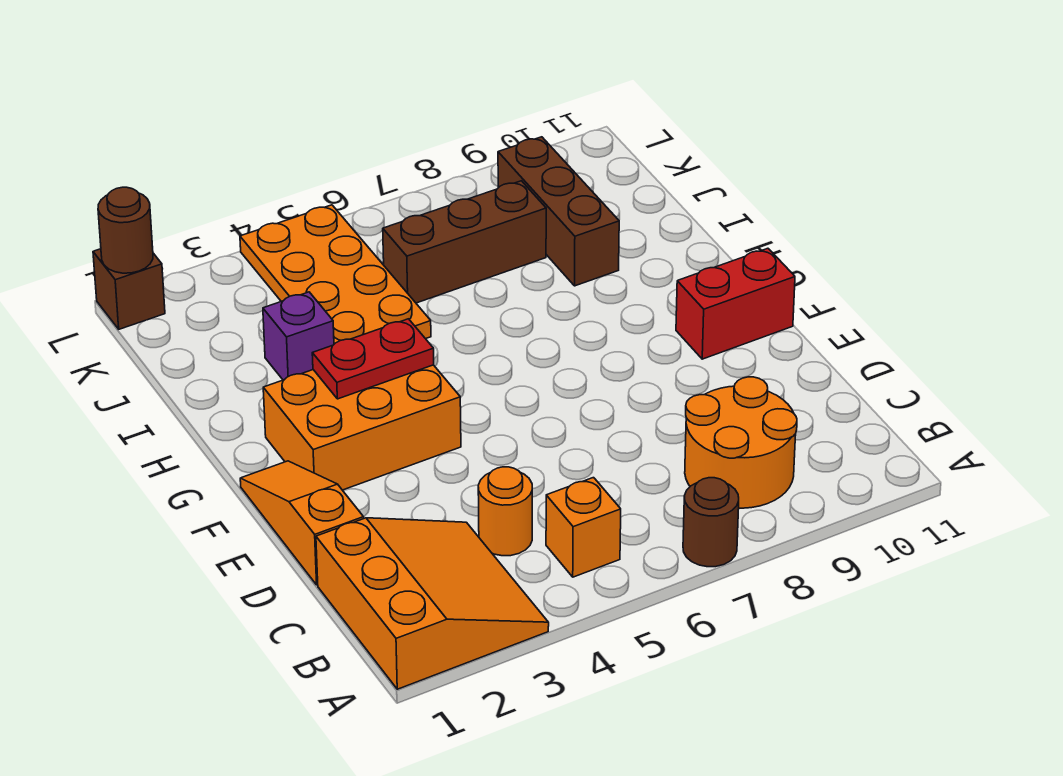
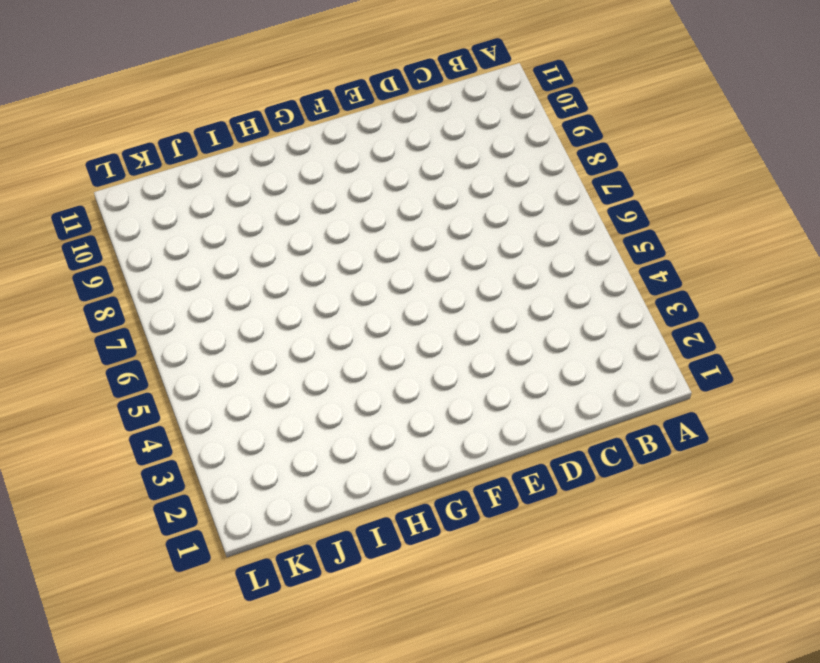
none -> orange 3x3 slope [316,518,549,689]
none -> brown 1x1 round brick [683,478,739,567]
none -> orange 1x1 brick [546,478,621,577]

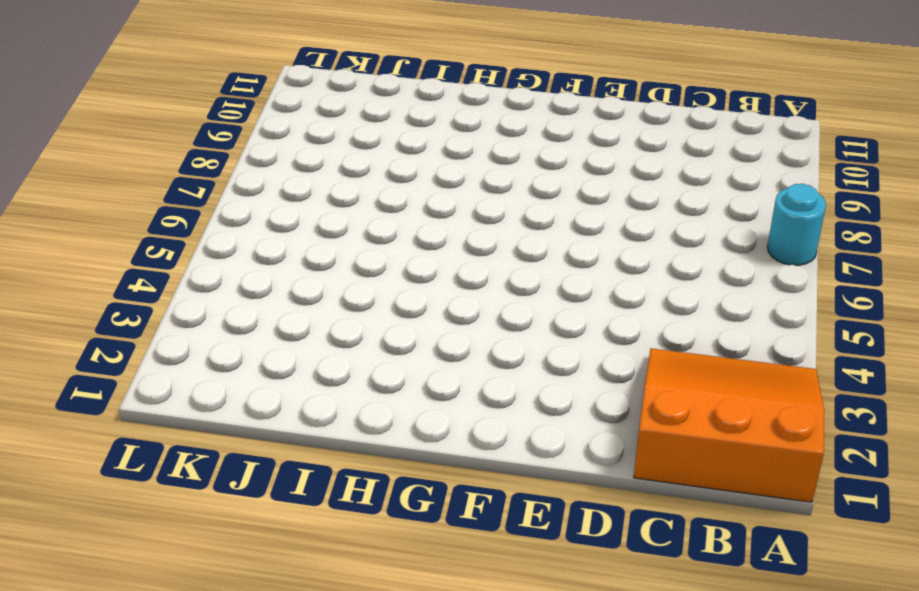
cyan 1x1 round brick [767,184,826,265] -> brown 1x1 round brick [683,478,739,567]
none -> orange 1x1 brick [546,478,621,577]
none -> orange 2x2 round brick [685,377,797,508]
none -> orange 1x1 round brick [478,467,532,556]

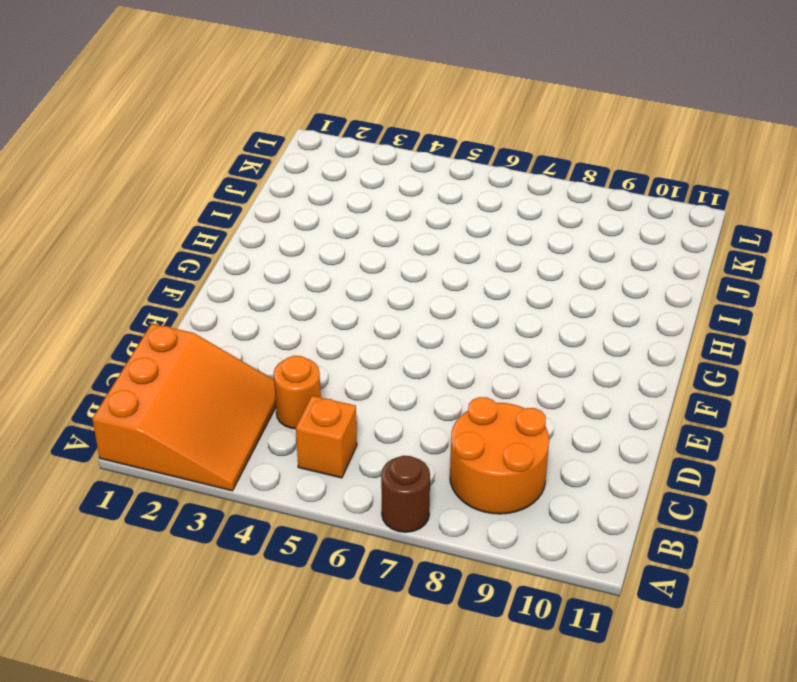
none -> orange 1x3 slope [240,461,364,585]
none -> orange 2x3 brick [263,365,461,490]
none -> red 1x2 brick [676,248,795,359]

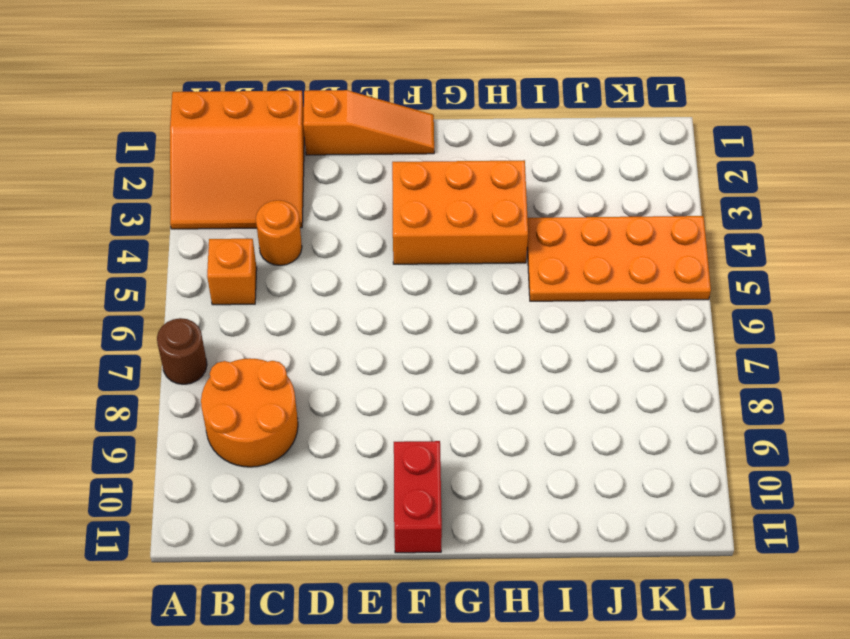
orange 2x3 brick [392,160,528,264] -> orange 2x3 brick turned to [263,365,461,490]
none -> purple 1x1 brick [263,292,334,380]
none -> brown 1x3 brick [498,137,619,286]
none -> brown 1x3 brick [383,181,546,303]

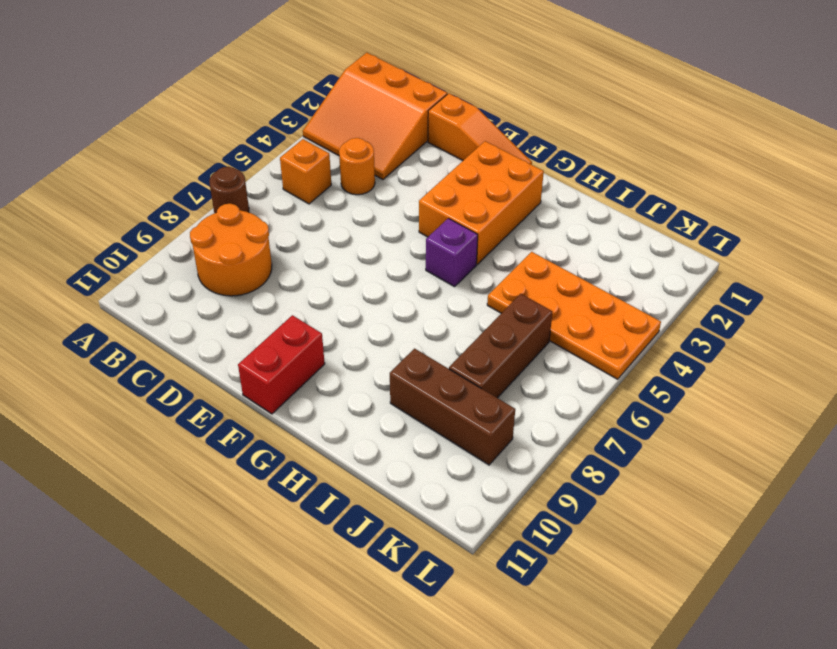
purple 1x1 brick [426,218,478,287] -> purple 1x1 brick moved to [263,292,334,380]
none -> brown 1x1 brick [93,249,165,329]
none -> red 1x2 plate [312,319,434,399]
none -> brown 1x1 round brick [98,187,153,273]

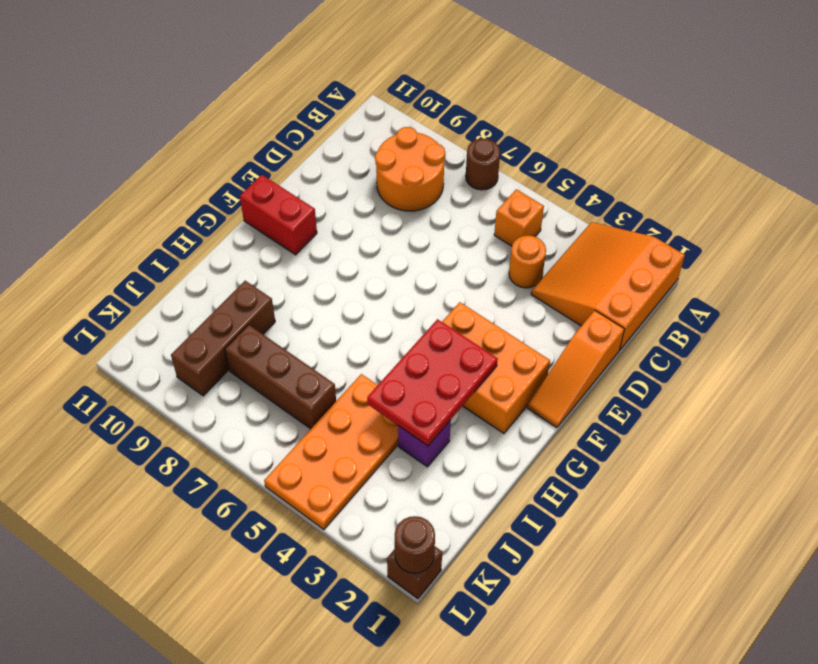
red 2x3 plate [367,319,498,446] -> red 1x2 plate [312,319,434,399]

